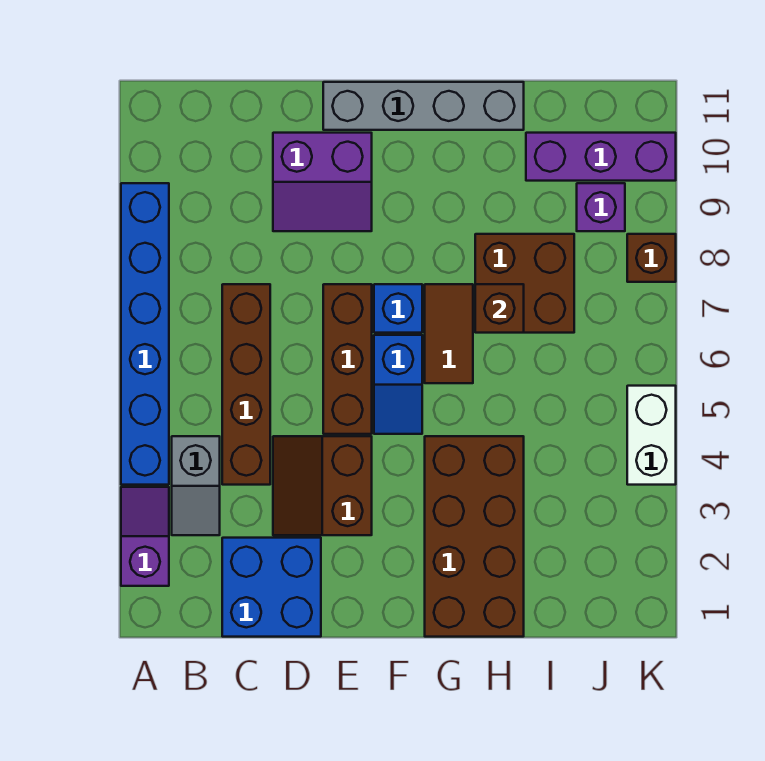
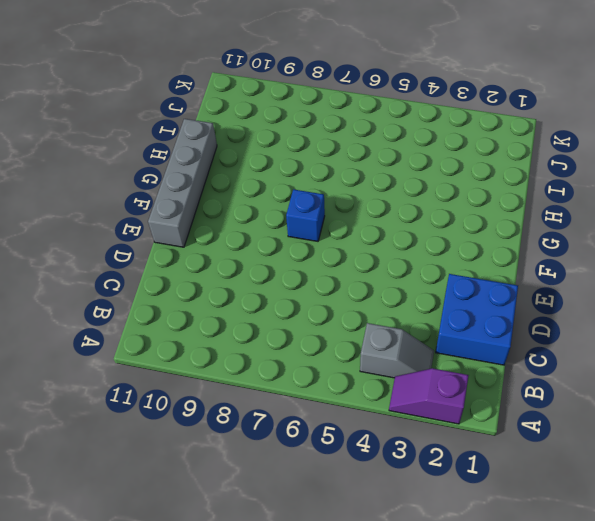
none -> blue 1x6 brick [121,183,169,485]
none -> brown 1x4 brick [222,284,270,485]
none -> brown 2x2 slope [273,436,372,535]

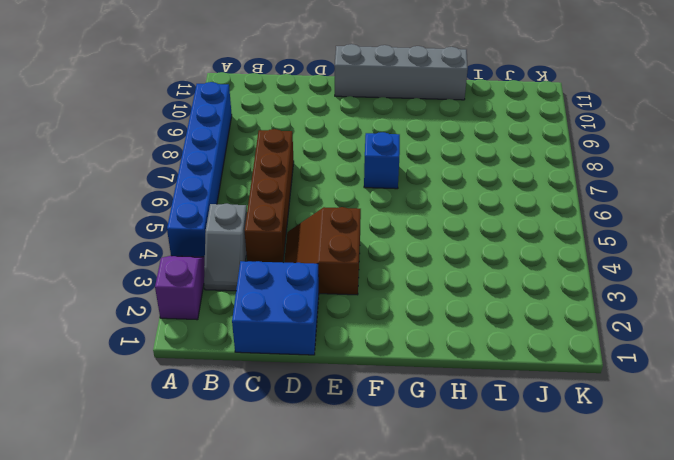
none -> purple 2x2 slope [273,133,372,231]
none -> brown 1x3 brick [323,284,372,434]
none -> blue 1x2 slope [374,335,422,434]

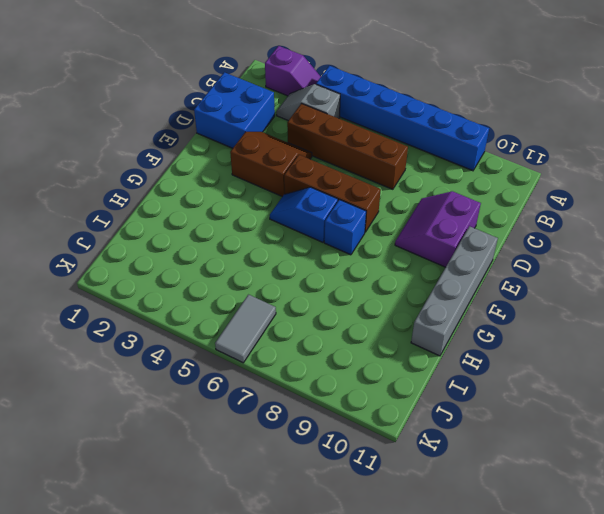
grey 1x2 tile [215,295,276,363] -> none
none -> brown 2x4 brick [425,436,524,637]
none -> brown 1x2 tile [425,284,473,383]
none -> brown 2x2 brick [475,234,574,333]

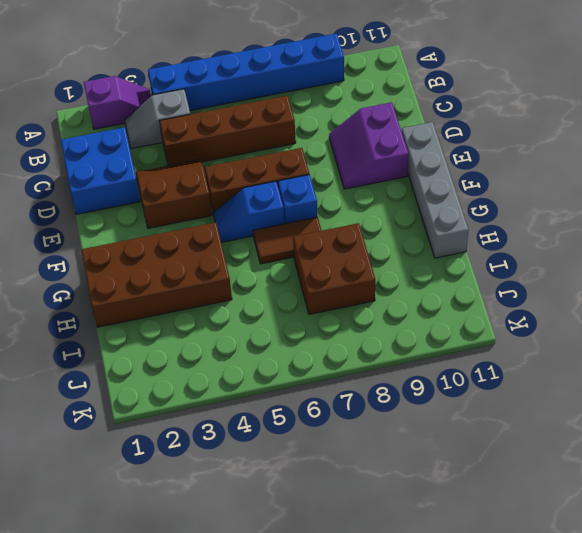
none -> purple 1x3 brick [526,133,676,181]
none -> purple 1x1 brick [577,183,625,231]
none -> white 1x2 brick [627,386,676,485]

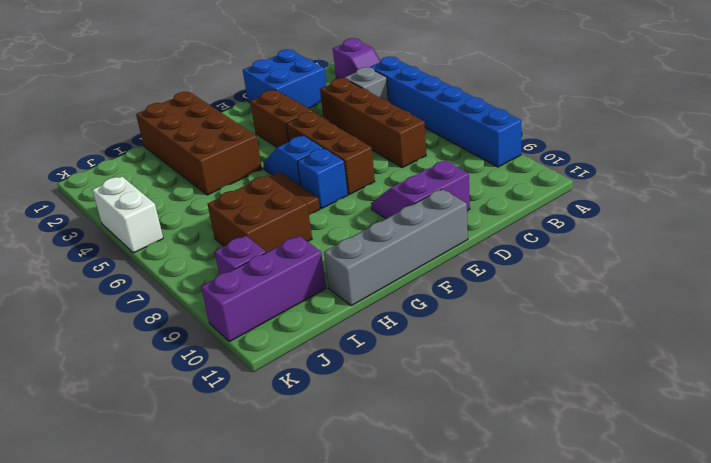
none -> brown 1x1 brick [627,234,676,282]
none -> brown 1x1 brick [475,284,524,333]

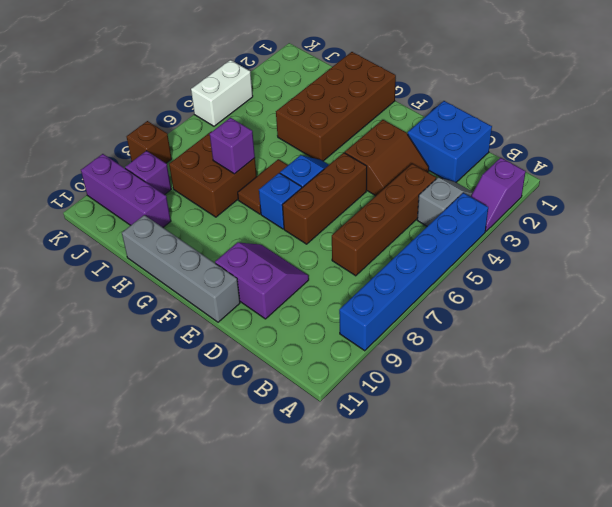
purple 1x1 brick [210,118,255,174] -> brown 1x1 brick [475,284,524,333]

